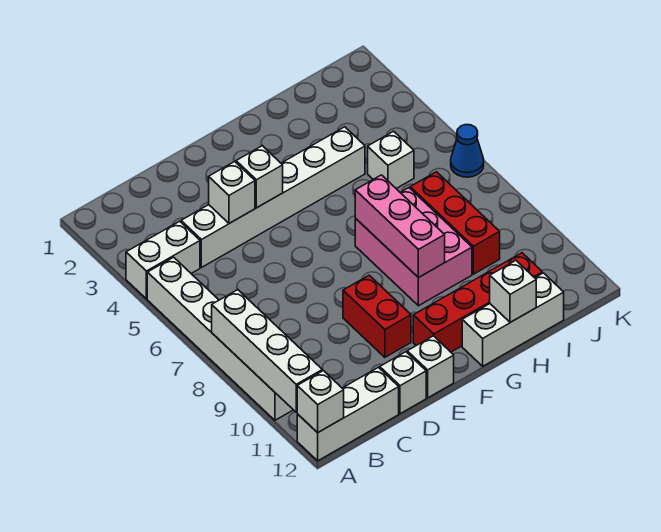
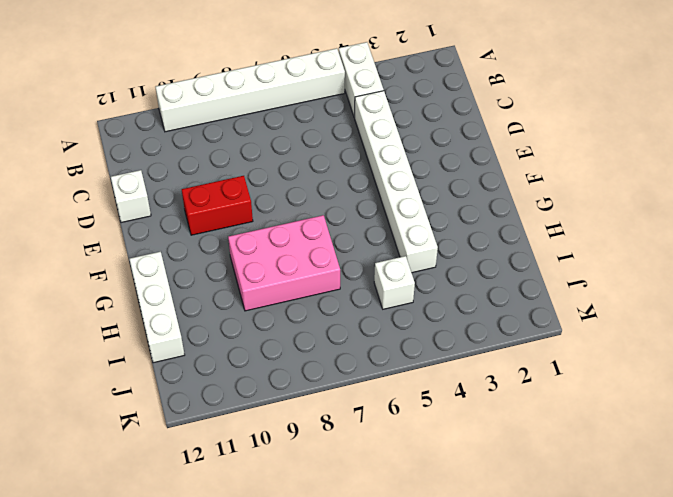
none -> white 1x3 brick [297,367,399,461]
none -> white 1x1 brick [407,336,454,398]
none -> red 1x4 brick [413,253,542,352]

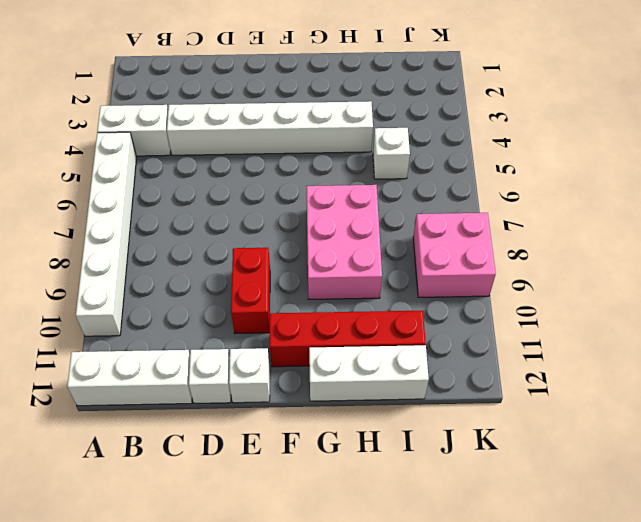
pink 2x2 brick [413,213,496,297] -> none
none -> red 1x3 brick [410,172,500,274]
none -> blue 1x1 cone [451,125,484,177]
none -> white 1x4 brick [212,290,322,412]

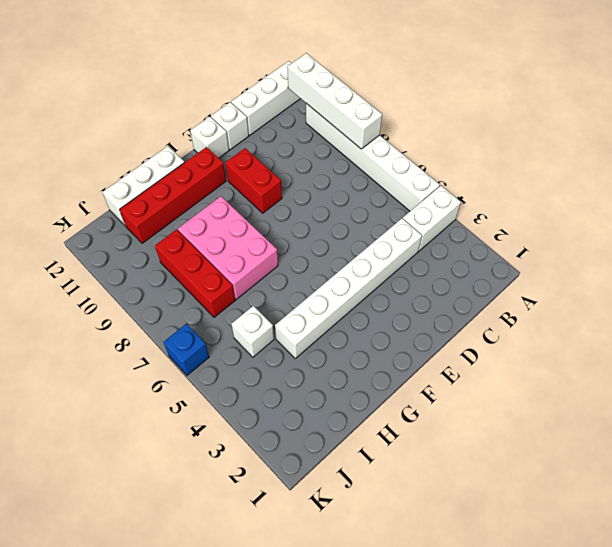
blue 1x1 brick [164,323,209,375] -> blue 1x1 cone [451,125,484,177]
none -> white 1x1 brick [297,371,344,433]
none -> white 1x1 brick [209,162,255,223]
none -> white 1x1 brick [236,146,283,208]

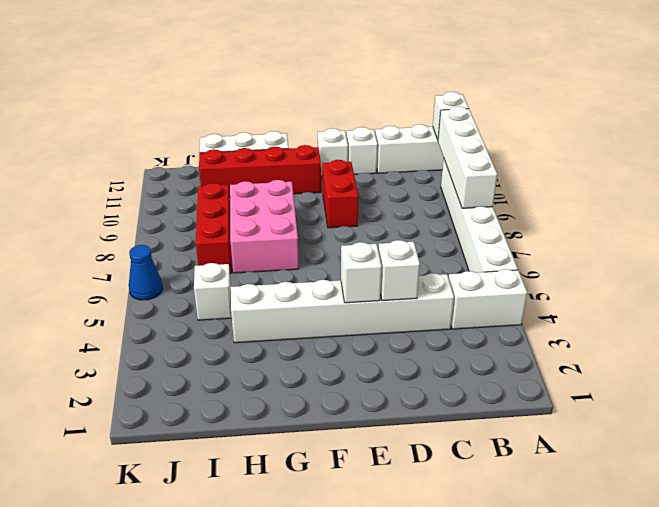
none -> pink 1x3 brick [355,175,445,278]
none -> white 1x1 brick [490,261,536,322]

